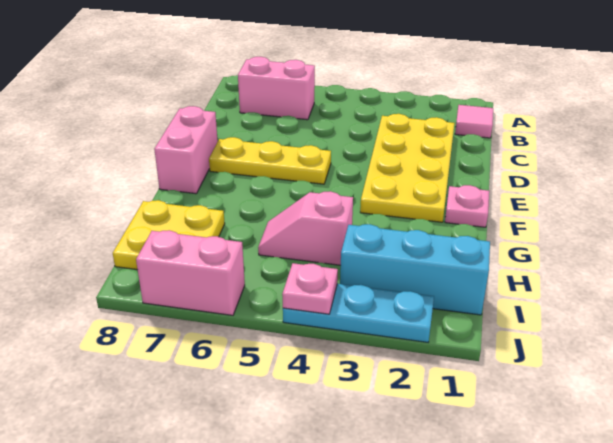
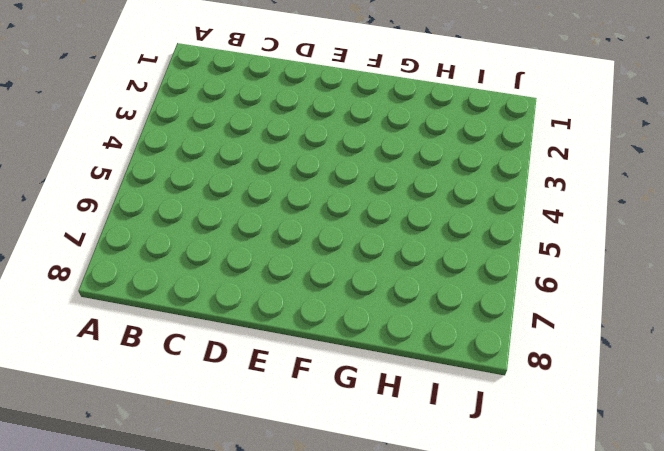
none -> pink 1x1 tile [455,105,493,138]
none -> pink 1x2 brick [238,57,315,120]
none -> yellow 2x4 plate [360,114,454,222]

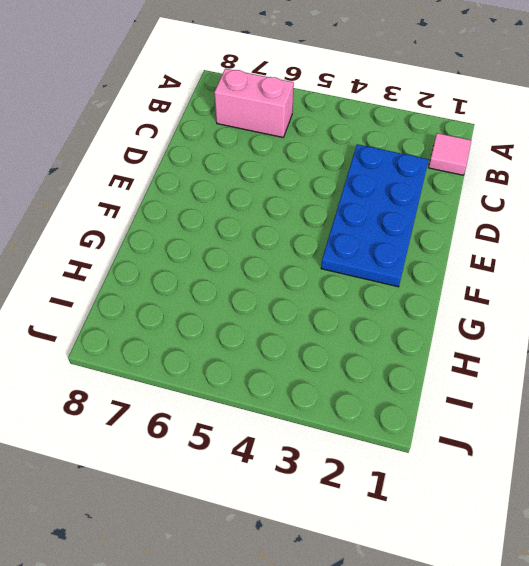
blue 2x4 plate [321,144,429,287] -> yellow 2x4 plate [360,114,454,222]
none -> yellow 1x3 plate [209,137,331,184]
none -> pink 1x2 brick [154,106,218,194]
none -> pink 1x1 plate [445,185,489,227]

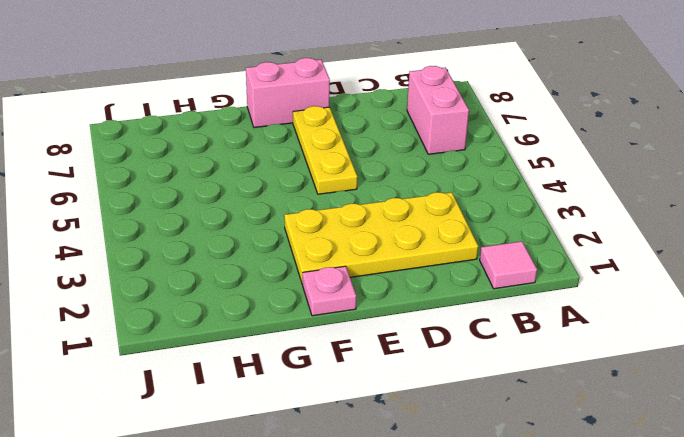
none -> pink 1x2 slope [258,191,353,265]
none -> yellow 2x2 plate [113,200,225,269]
none -> cyan 1x3 brick [340,224,490,315]

